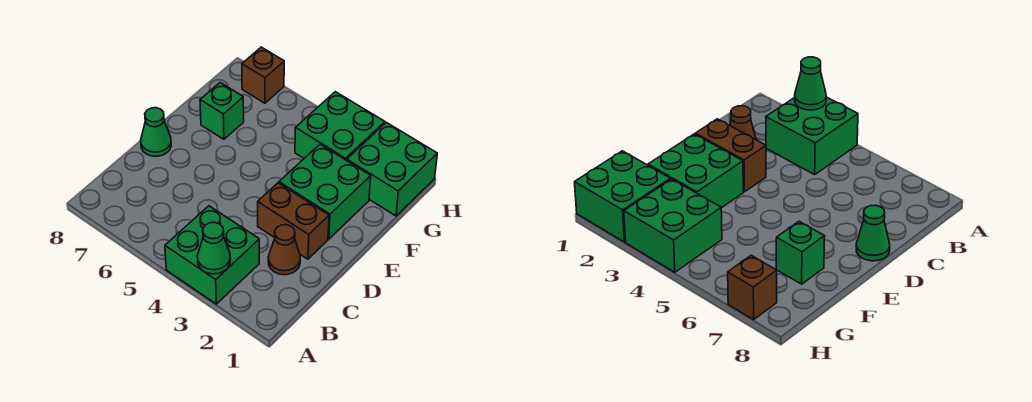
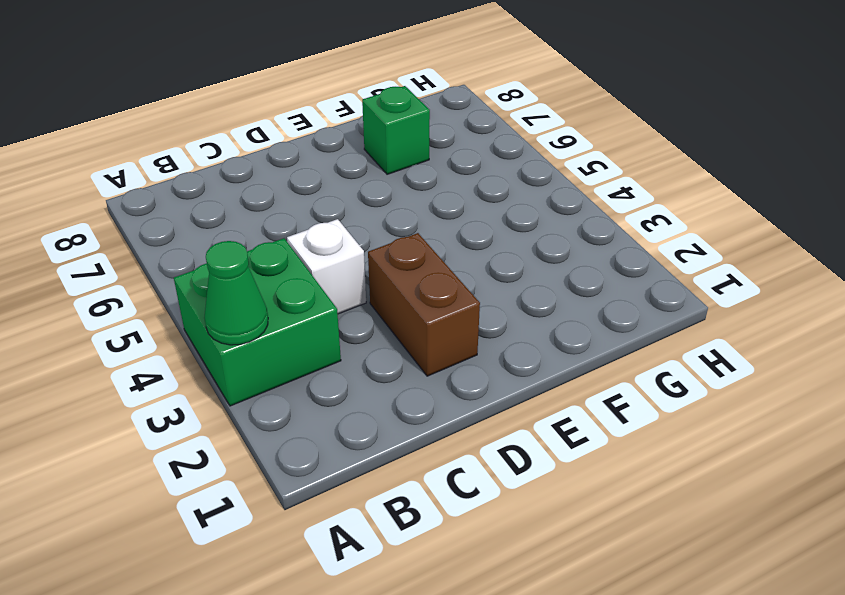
white 1x1 brick [287,219,366,314] -> none
none -> brown 1x1 cone [268,225,300,275]
none -> green 1x1 cone [141,108,171,156]

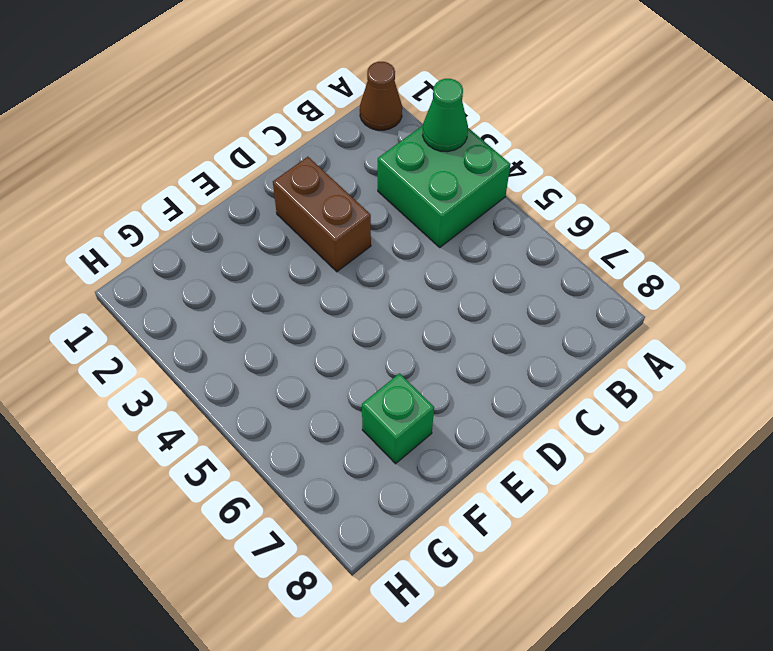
brown 1x1 cone [360,62,402,130] -> brown 1x1 cone moved to [268,225,300,275]
none -> green 1x1 cone [141,108,171,156]
none -> green 2x2 brick [279,144,371,239]

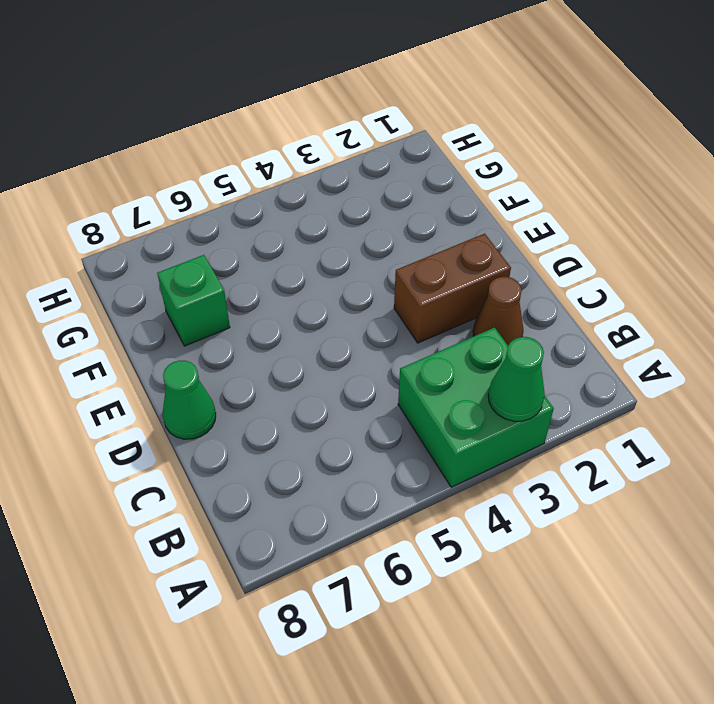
none -> green 2x2 brick [279,144,371,239]
none -> green 2x2 brick [347,122,437,216]

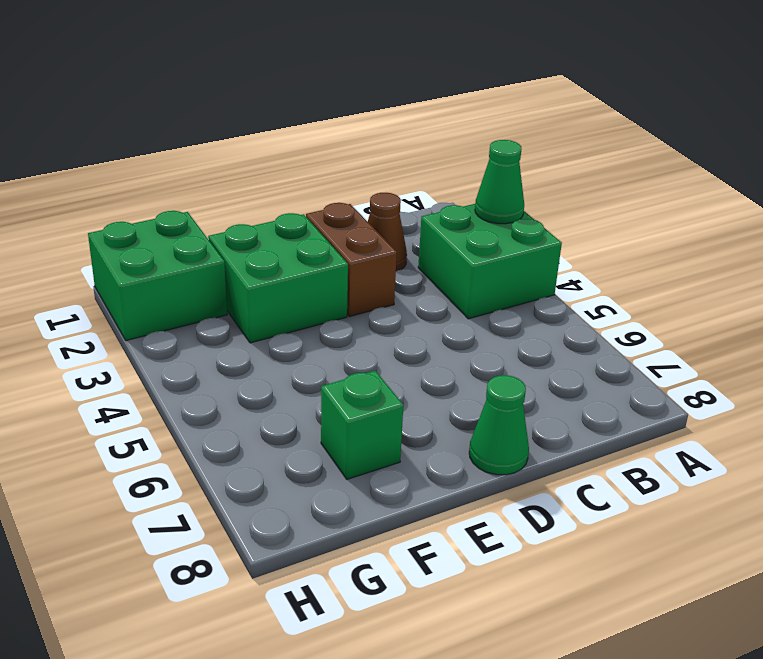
none -> green 2x2 brick [295,92,385,160]
none -> brown 1x1 brick [242,47,284,103]

